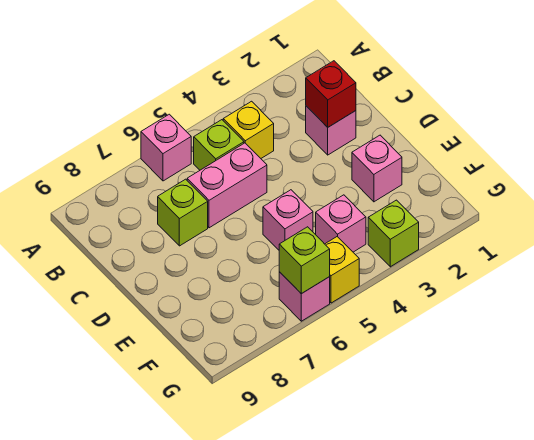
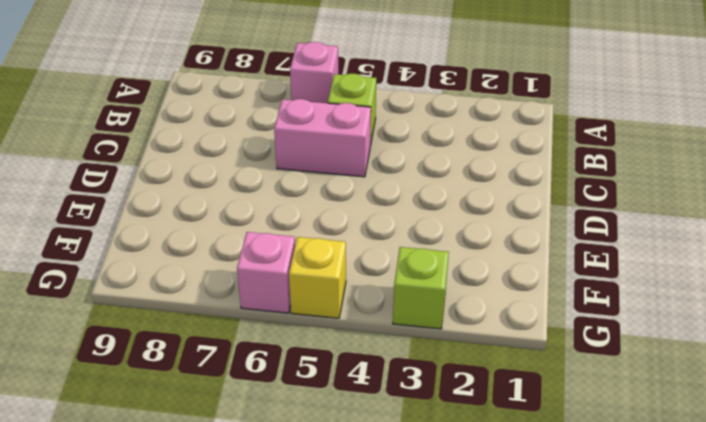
none -> yellow 1x1 brick [223,101,274,158]
none -> pink 1x1 brick [306,106,356,155]
none -> lime 1x1 brick [158,179,208,246]

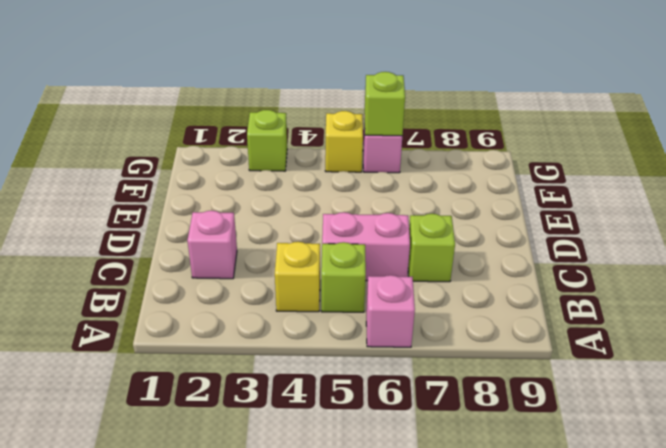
none -> pink 1x1 brick [352,135,402,202]
none -> pink 1x1 brick [263,190,313,250]
none -> pink 1x1 brick [316,195,366,252]

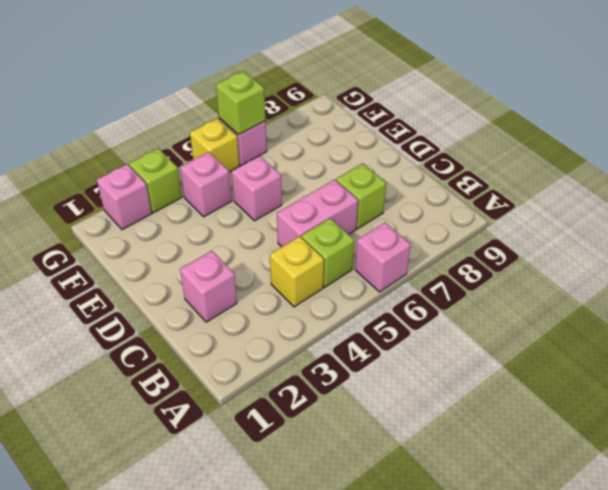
pink 1x1 brick [97,164,152,230] -> pink 1x1 brick moved to [352,135,402,202]
none -> red 1x1 brick [306,61,356,127]

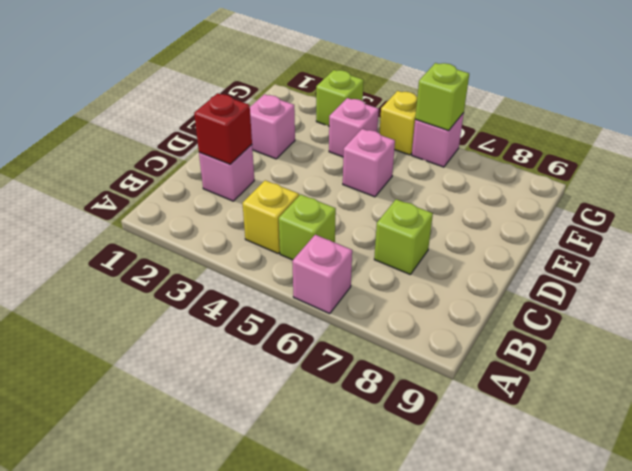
none -> pink 1x2 brick [187,143,267,228]

